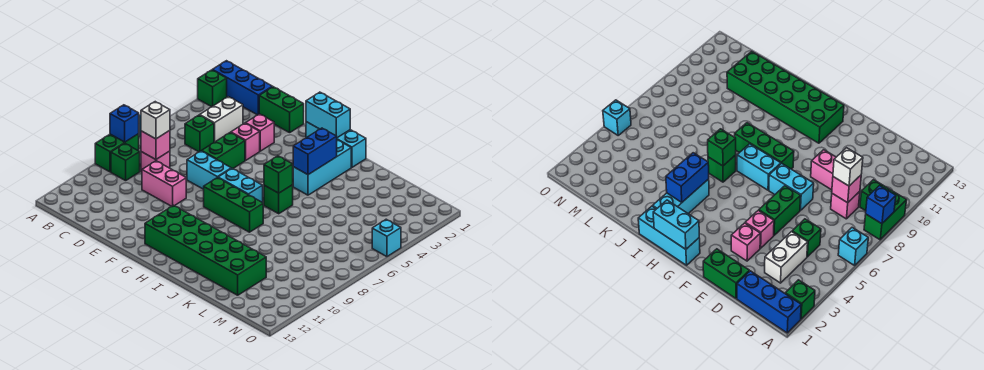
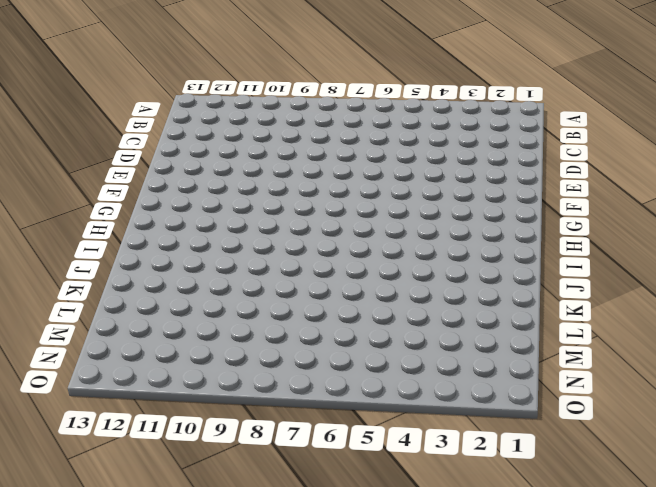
none -> blue 1x3 brick [213,61,272,115]
none -> green 1x1 brick [198,70,227,107]
none -> cyan 1x1 brick [838,228,868,265]

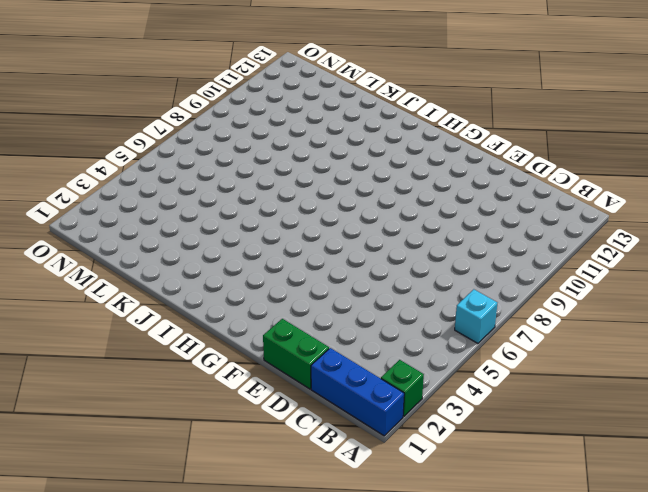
none -> green 1x2 brick [95,134,139,172]
none -> green 1x1 brick [111,144,140,181]
none -> white 1x2 brick [200,97,243,142]

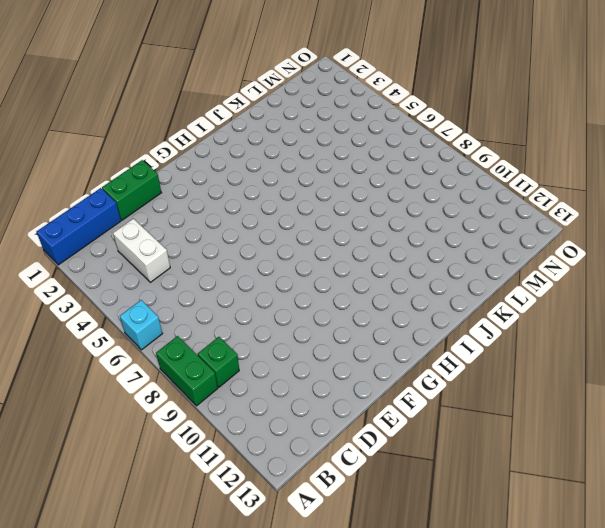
none -> green 1x1 brick [198,70,227,107]
none -> green 1x1 brick [185,115,214,152]
none -> pink 1x1 brick [141,151,170,172]

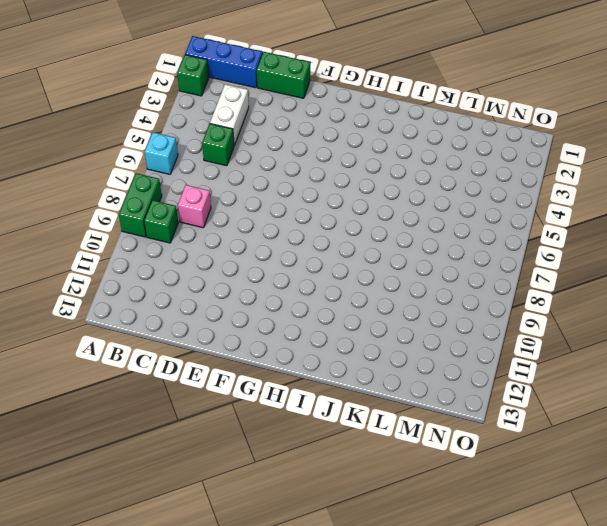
none -> pink 1x2 brick [142,161,186,206]
none -> pink 1x1 brick [246,114,274,151]
none -> pink 1x1 brick [231,123,260,160]

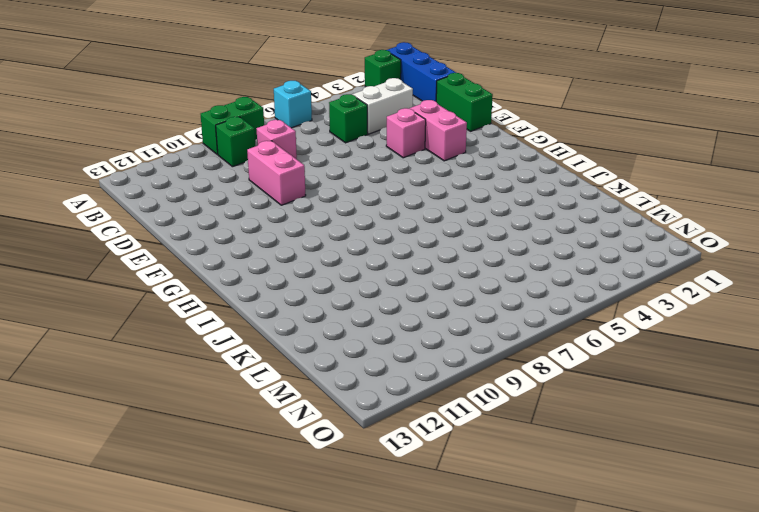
pink 1x2 brick [410,100,467,161] -> pink 1x1 brick [246,114,274,151]
none -> green 1x2 brick [202,133,245,169]
none -> cyan 1x2 brick [187,151,231,189]
none -> cyan 1x3 brick [306,122,366,167]

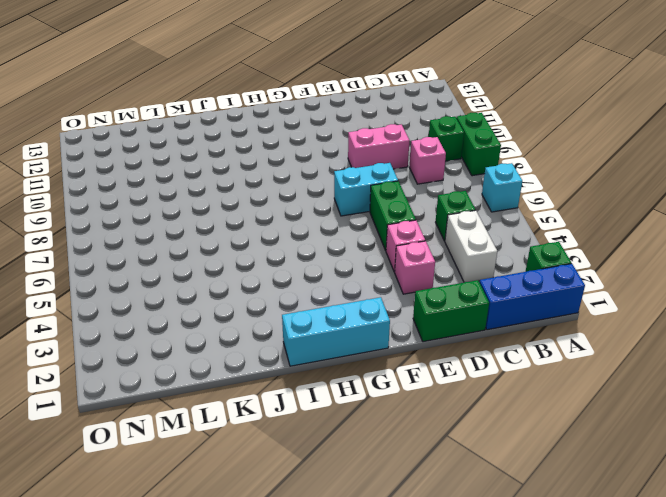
none -> cyan 1x2 brick [218,168,263,202]
none -> green 1x3 brick [204,178,263,232]
none -> green 2x6 brick [145,205,266,295]

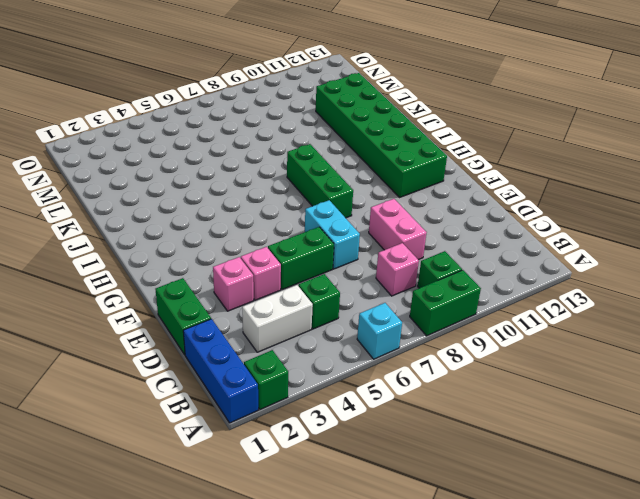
none -> cyan 1x3 brick [306,122,366,167]
none -> cyan 1x2 brick [218,168,263,202]
none -> cyan 1x3 brick [293,140,351,195]

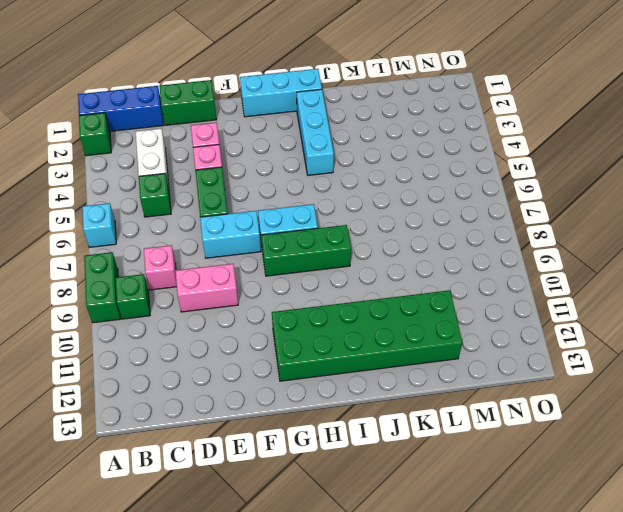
none -> green 1x1 brick [264,185,293,214]
none -> cyan 1x1 brick [372,219,401,257]
none -> blue 1x1 brick [110,105,139,142]

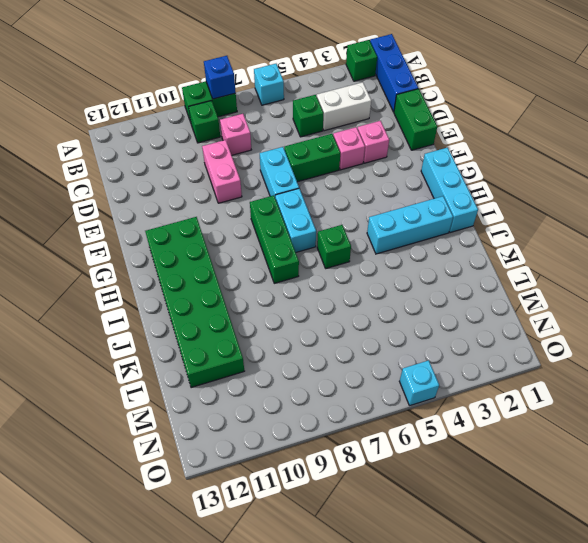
none -> pink 1x1 brick [141,131,170,159]
none -> cyan 1x2 brick [306,92,350,138]
none -> blue 1x2 brick [293,128,337,175]

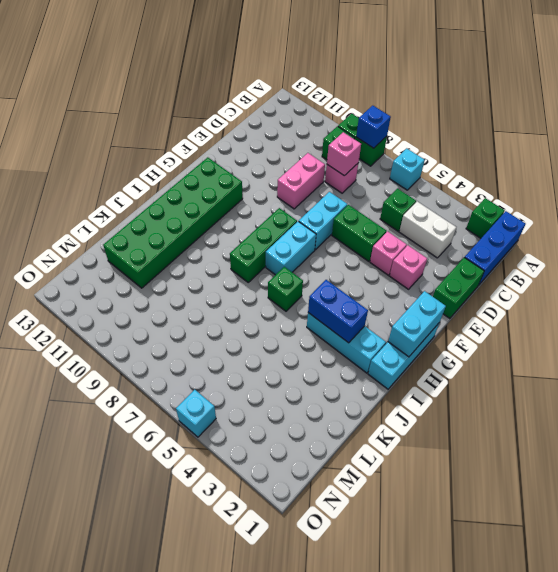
none -> green 1x1 brick [264,156,293,193]
none -> white 1x1 brick [141,102,170,139]

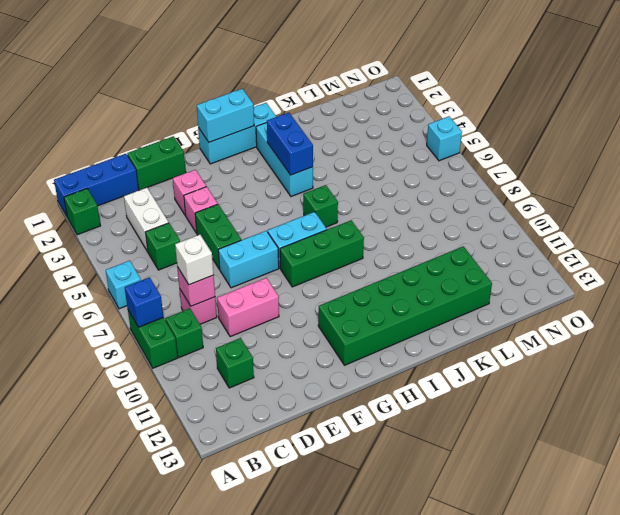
green 1x1 brick [216,338,254,388] -> green 1x1 brick moved to [264,156,293,193]

